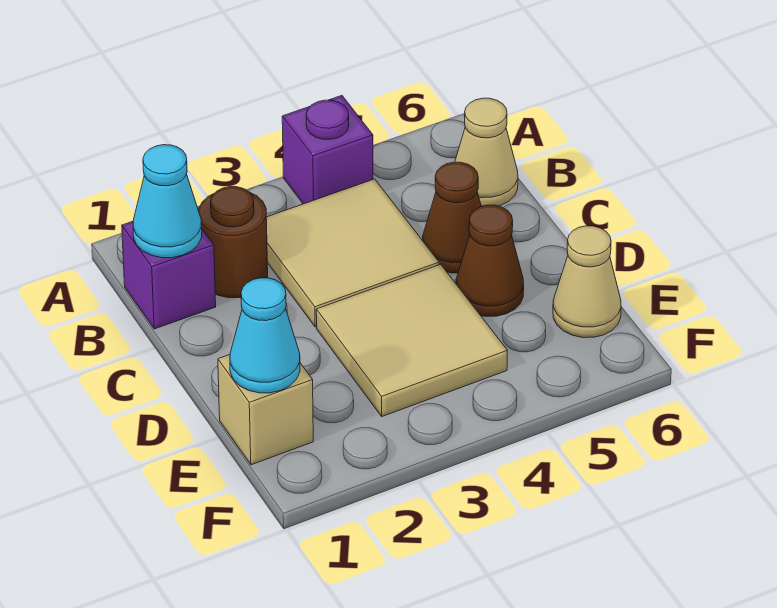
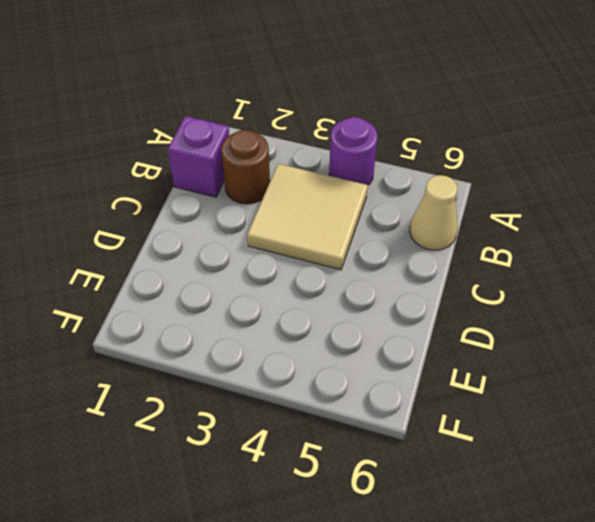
purple 1x1 round brick [329,117,378,185] -> purple 1x1 brick [282,96,373,204]
none -> brown 1x1 cone [423,162,481,273]
none -> tan 2x2 tile [316,264,507,416]
none -> brown 1x1 cone [456,205,524,316]

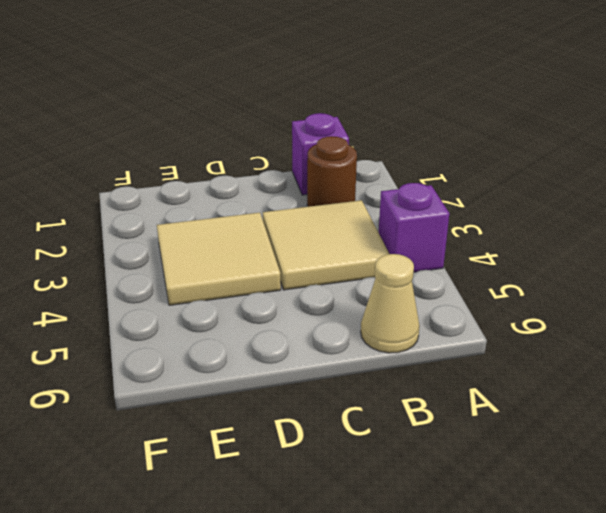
none -> brown 1x1 cone [423,162,481,273]
none -> brown 1x1 cone [456,205,524,316]
none -> tan 1x1 brick [218,355,313,465]

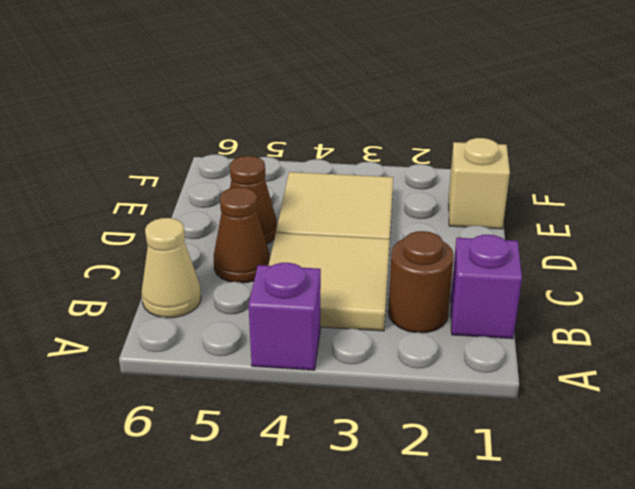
none -> tan 1x1 cone [553,226,621,338]
none -> cyan 1x1 cone [133,145,202,258]
none -> cyan 1x1 cone [230,278,300,393]

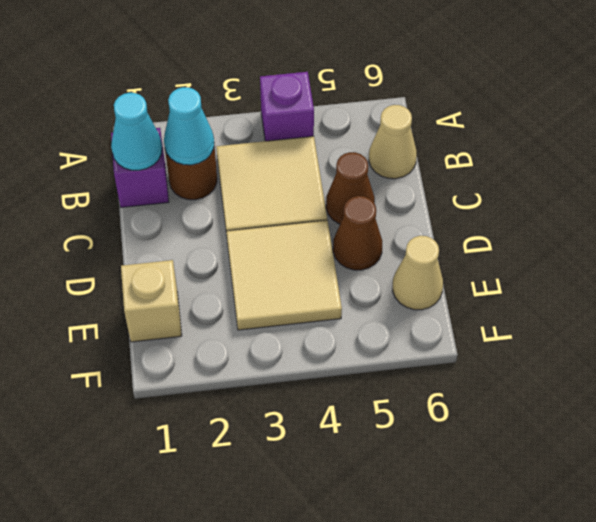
cyan 1x1 cone [164,87,214,165] -> cyan 1x1 cone moved to [230,278,300,393]

